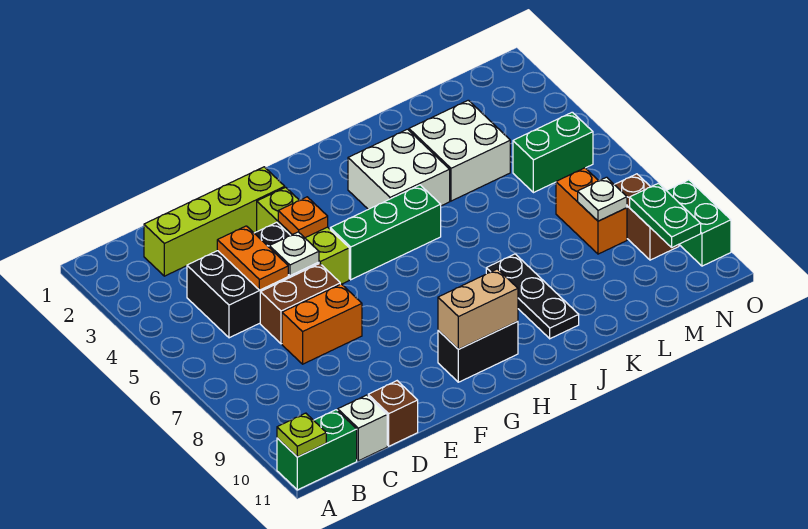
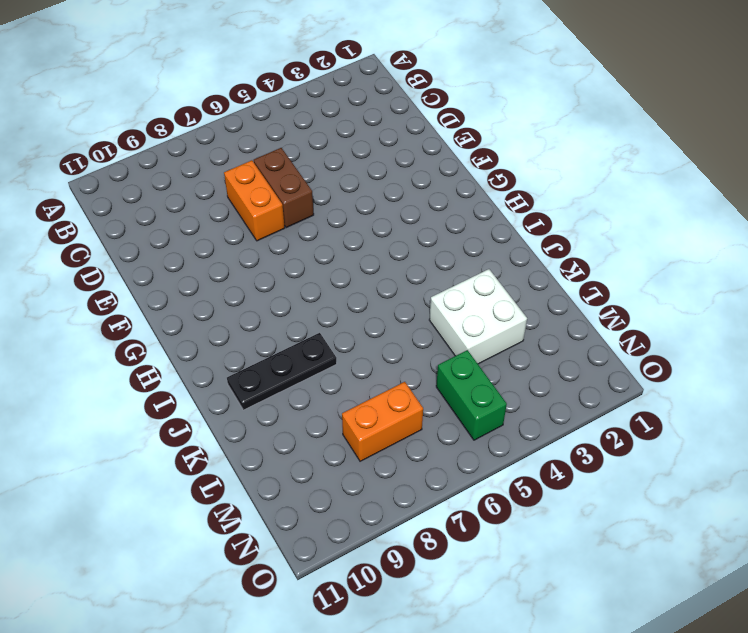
none -> green 1x2 brick [277,410,357,490]
none -> lime 1x4 brick [144,167,285,276]
none -> black 2x3 brick [187,222,319,338]

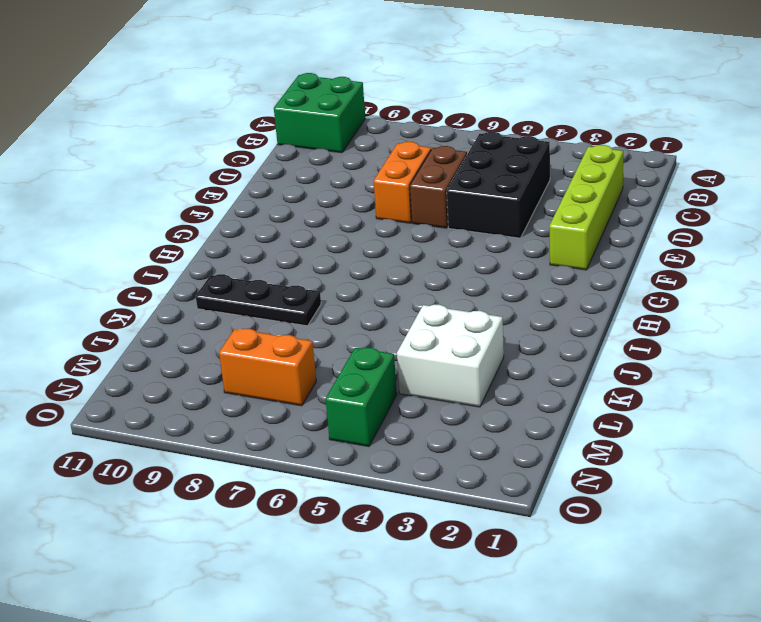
green 2x2 brick [274,73,365,153] -> green 1x2 brick [277,410,357,490]
none -> white 1x1 brick [338,395,387,461]
none -> brown 1x1 brick [368,381,418,446]
none -> lime 1x3 brick [257,187,349,284]

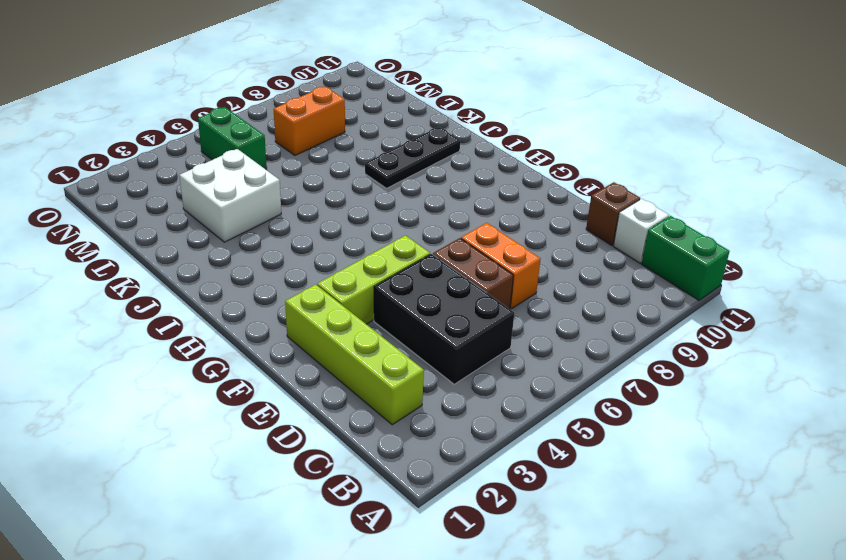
none -> green 1x3 brick [330,185,441,280]
none -> black 1x2 brick [438,321,518,382]
none -> white 2x2 brick [348,129,450,209]

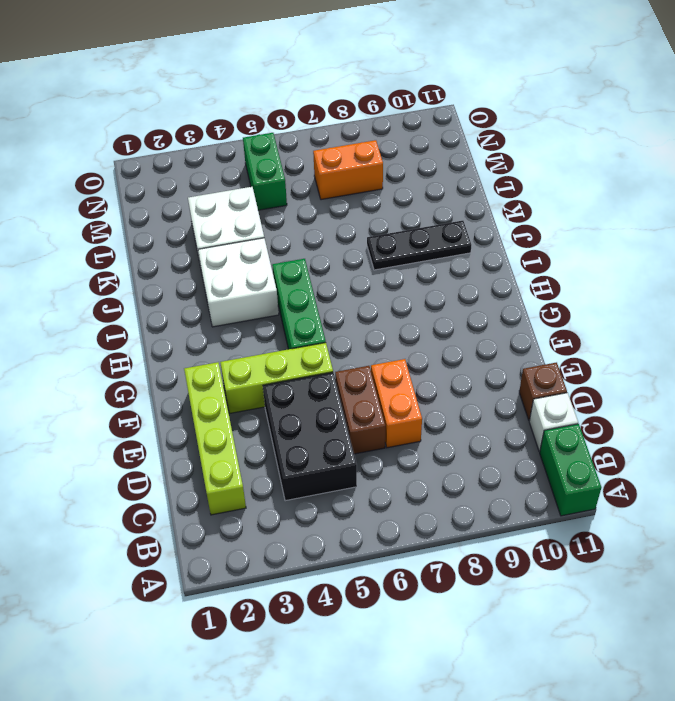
none -> black 1x2 brick [438,321,518,382]
none -> brown 1x2 brick [614,174,679,260]
none -> green 1x2 brick [666,180,731,266]

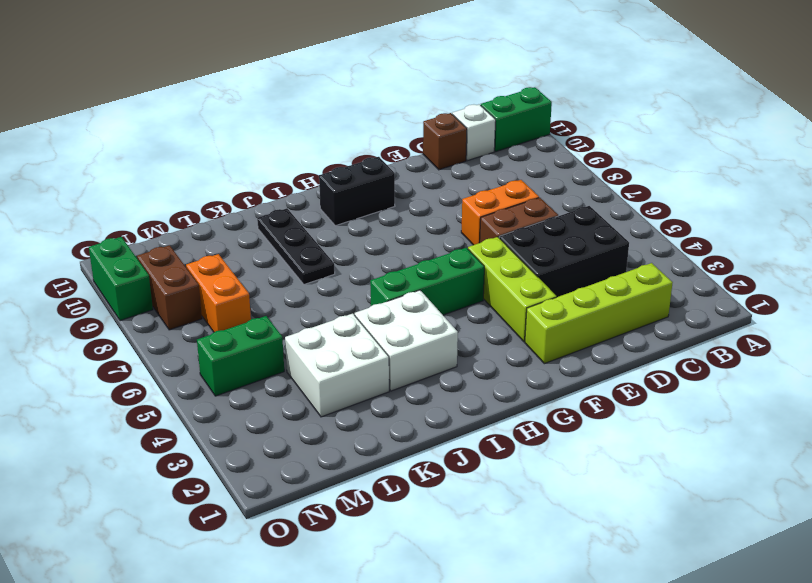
none -> lime 1x1 plate [277,413,326,457]
none -> orange 1x2 plate [217,226,288,290]
none -> white 1x1 plate [269,232,319,276]

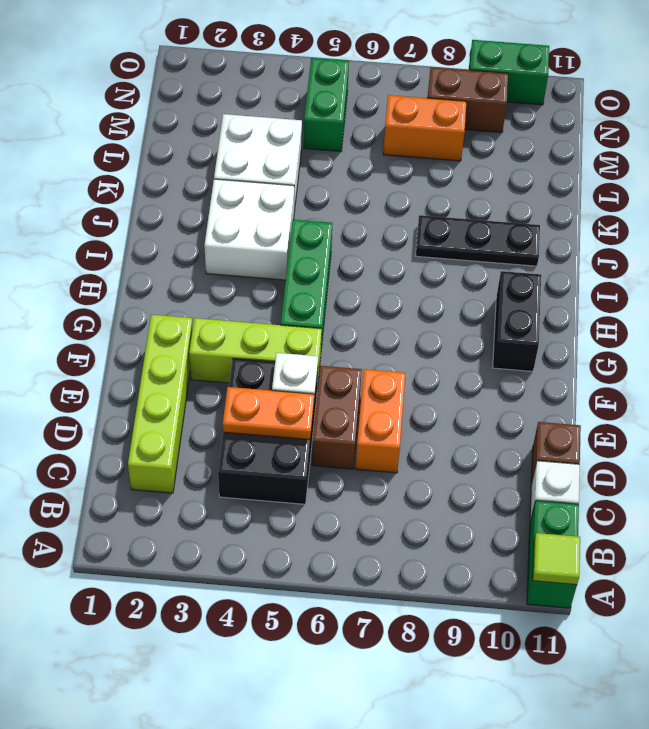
lime 1x1 tile [533,533,580,585] -> lime 1x1 plate [277,413,326,457]
none -> orange 1x1 plate [278,197,328,238]
none -> tan 1x2 brick [438,269,518,349]
none -> white 1x1 plate [578,177,627,221]

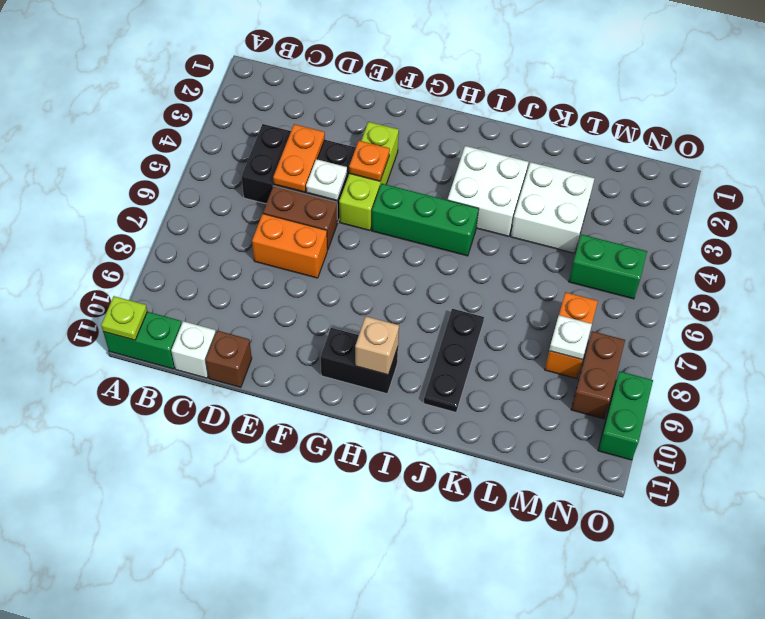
tan 1x1 brick [355,316,399,375] -> tan 1x2 brick [438,269,518,349]
none -> lime 1x4 brick [144,167,285,276]
none -> green 1x2 plate [630,183,701,247]

